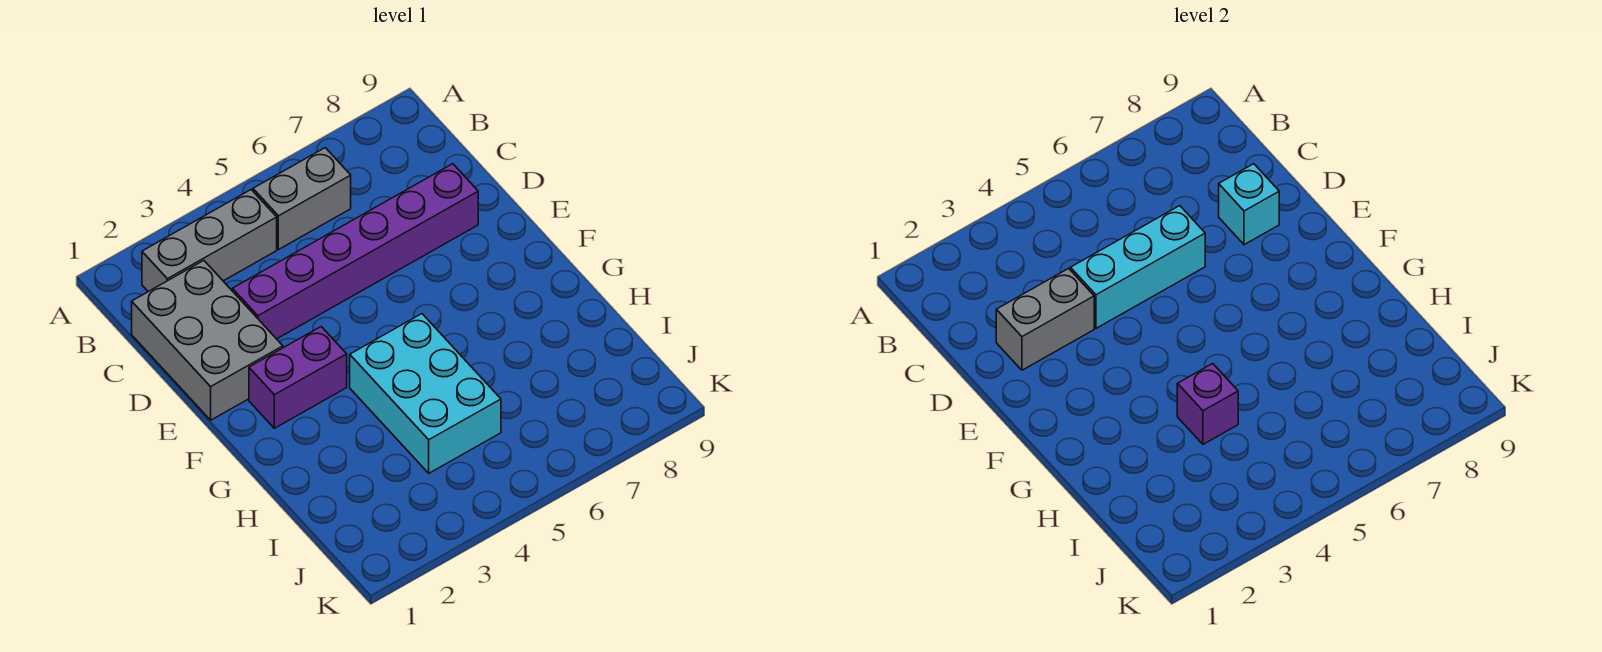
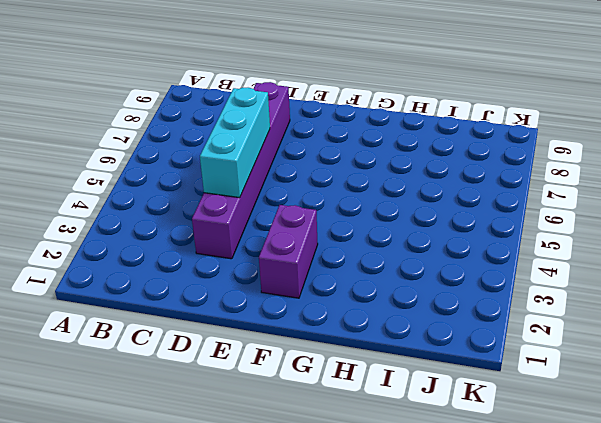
none -> grey 1x3 brick [142,190,277,292]
none -> grey 1x2 brick [253,148,351,250]

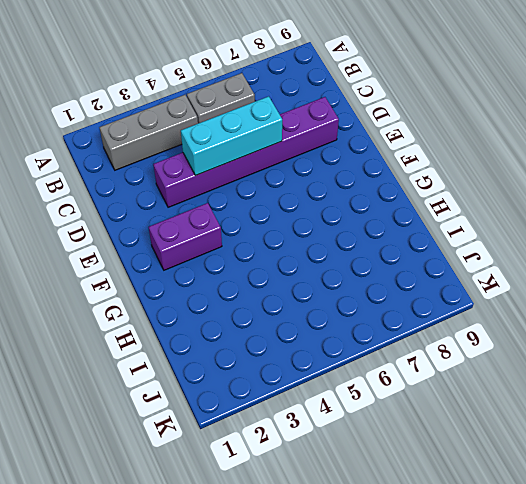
none -> grey 2x3 brick [132,261,283,420]
none -> cyan 2x3 brick [350,314,501,473]

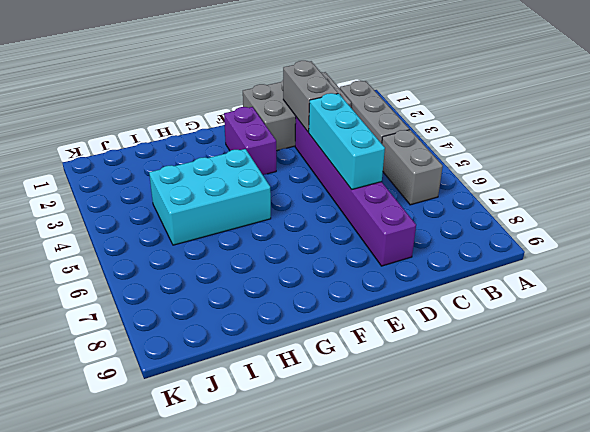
none -> cyan 1x1 brick [1219,164,1279,245]
none -> purple 1x1 brick [1177,364,1238,444]

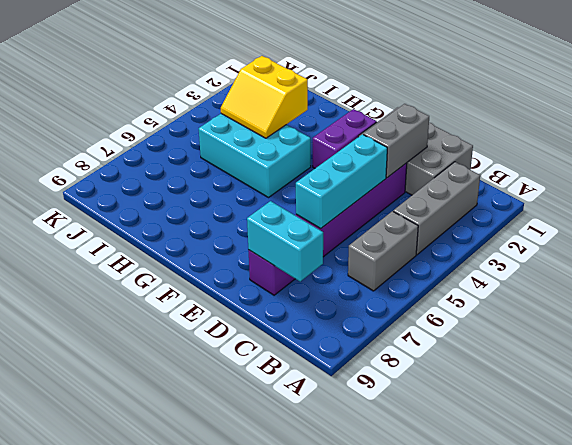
cyan 1x2 brick [247,201,323,281] -> cyan 1x1 brick [1219,164,1279,245]
yellow 2x2 slope [221,56,308,138] -> purple 1x1 brick [1177,364,1238,444]

